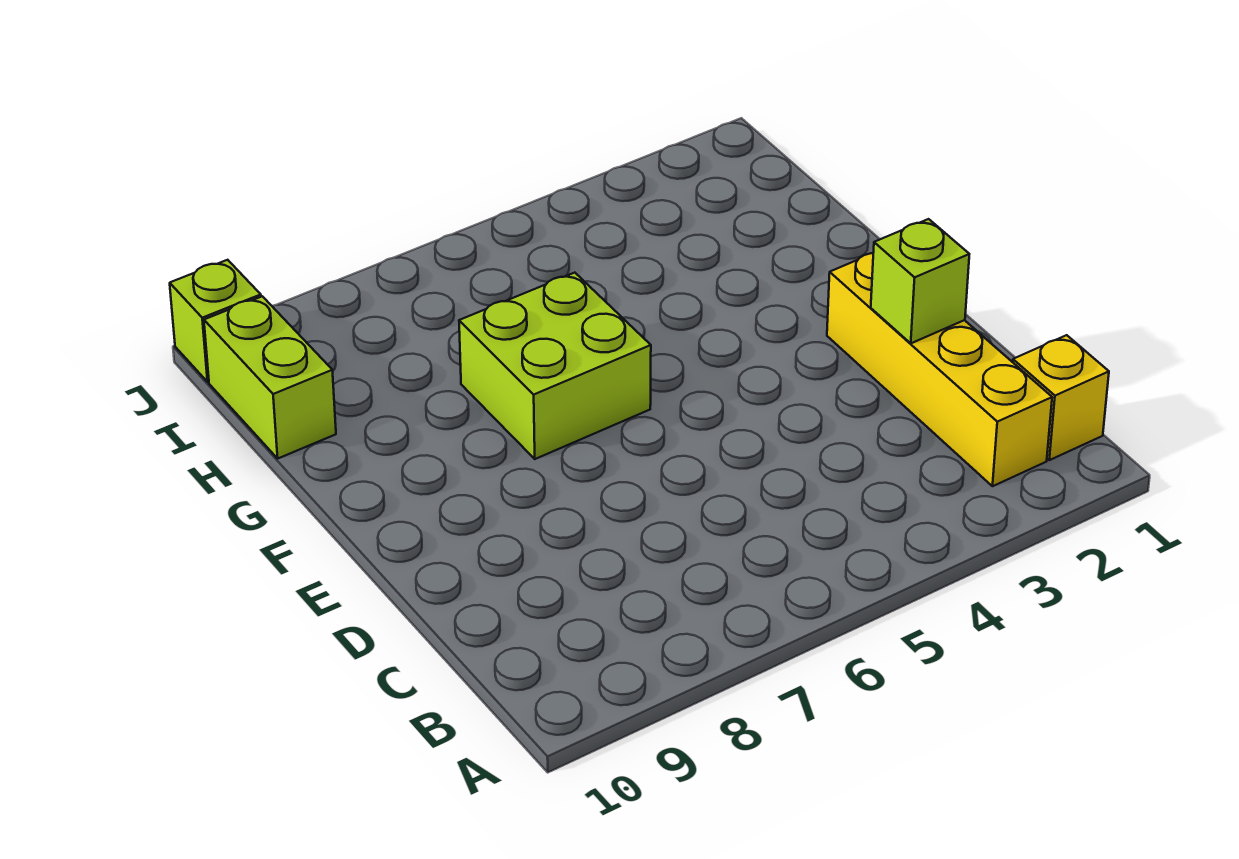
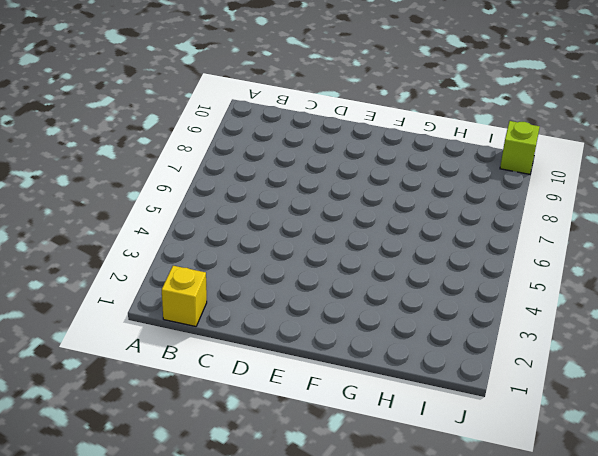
none -> yellow 1x4 brick [827,253,1052,486]
none -> lime 2x2 brick [459,273,651,459]

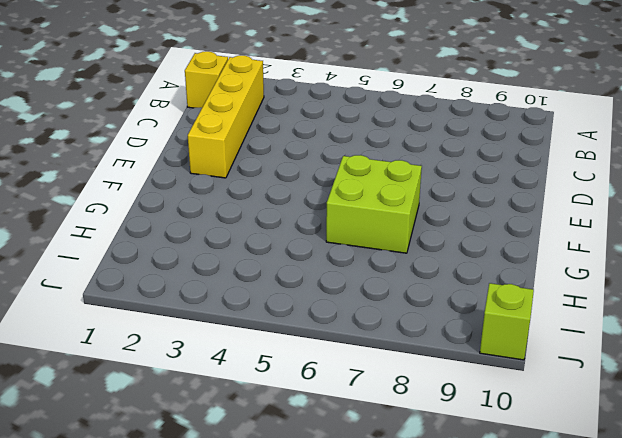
none -> lime 1x2 brick [204,296,336,458]
none -> lime 1x1 brick [871,219,969,343]

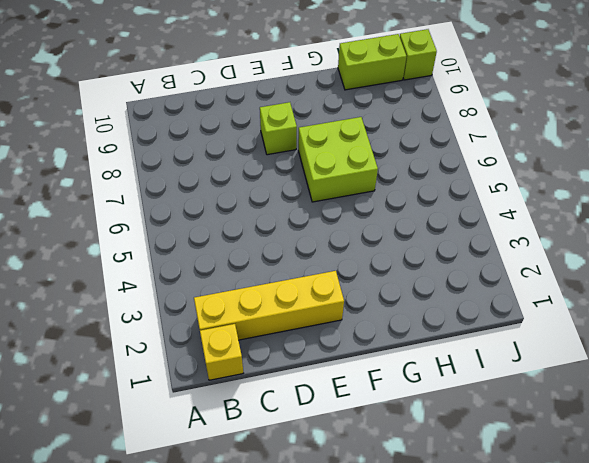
lime 1x1 brick [260,102,297,155] -> lime 1x1 brick moved to [871,219,969,343]

